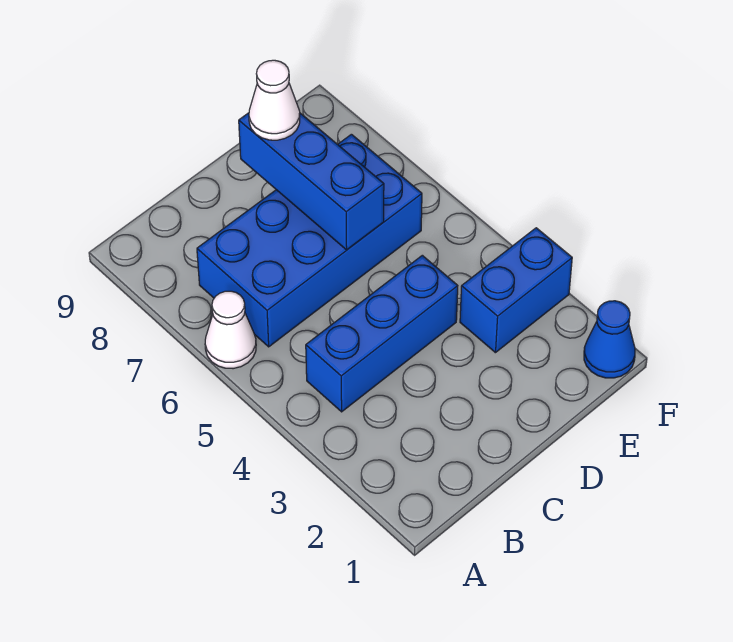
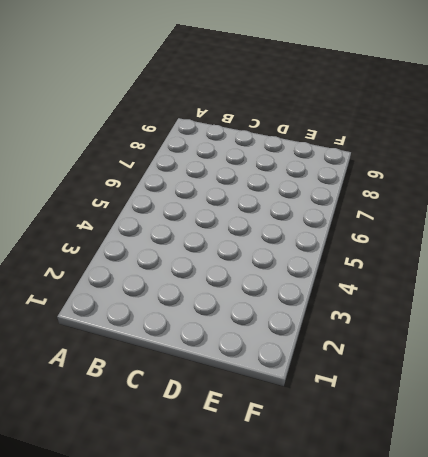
none -> white 1x1 cone [205,291,256,369]
none -> blue 1x3 brick [306,255,458,412]

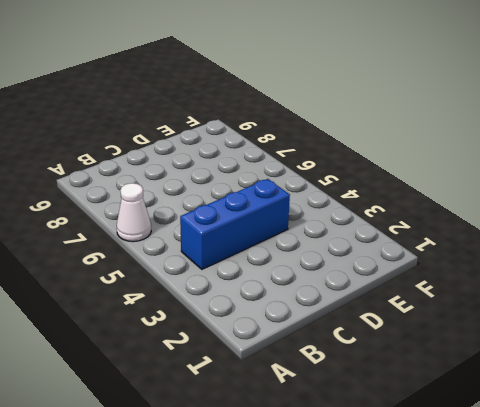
none -> blue 2x4 brick [197,134,422,347]
none -> blue 1x2 brick [460,228,572,353]

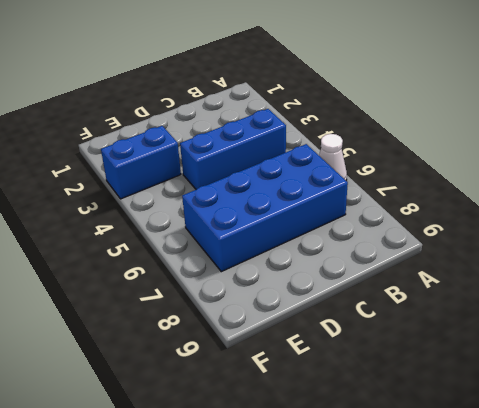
none -> blue 1x1 cone [584,301,635,378]
none -> blue 1x3 brick [239,113,384,250]

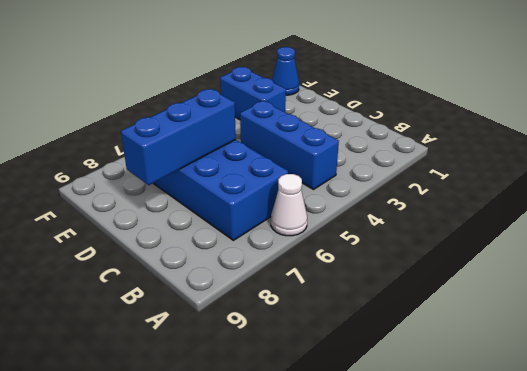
none -> white 1x1 cone [249,60,300,140]

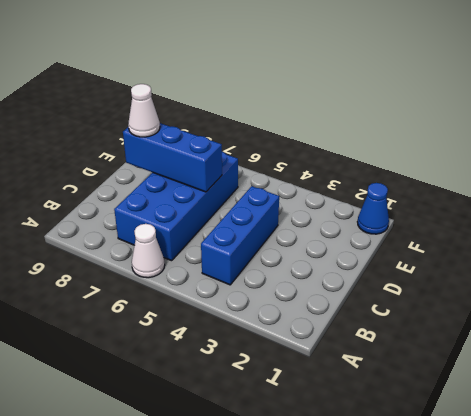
none -> blue 1x2 brick [460,228,572,353]

